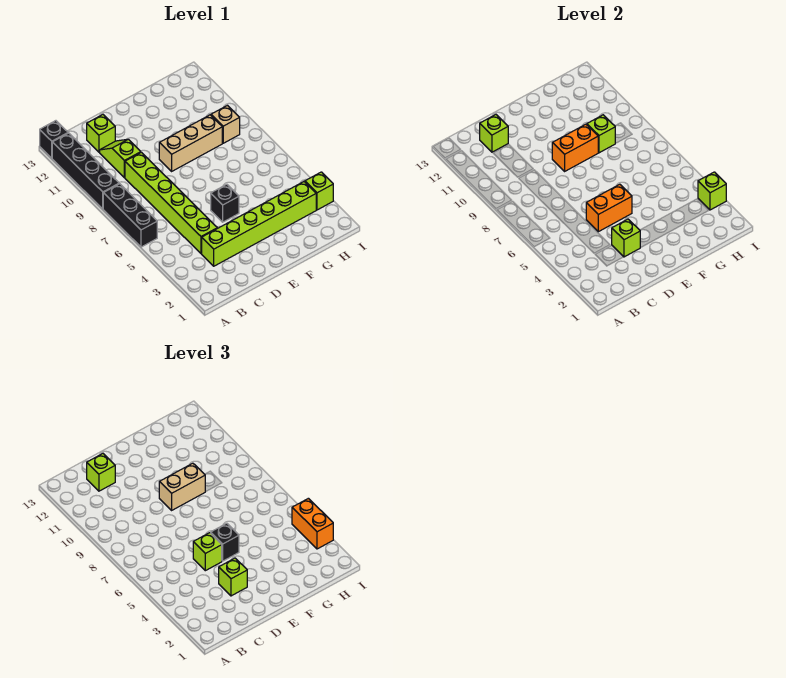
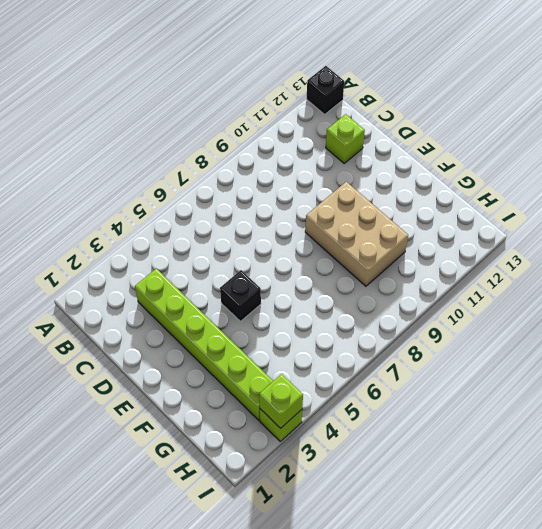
tan 2x3 brick [305,182,408,286] -> tan 1x3 brick [159,115,222,171]
none -> black 1x3 brick [103,184,157,247]
none -> black 1x4 brick [52,133,119,209]
none -> lime 1x6 brick [125,152,217,254]

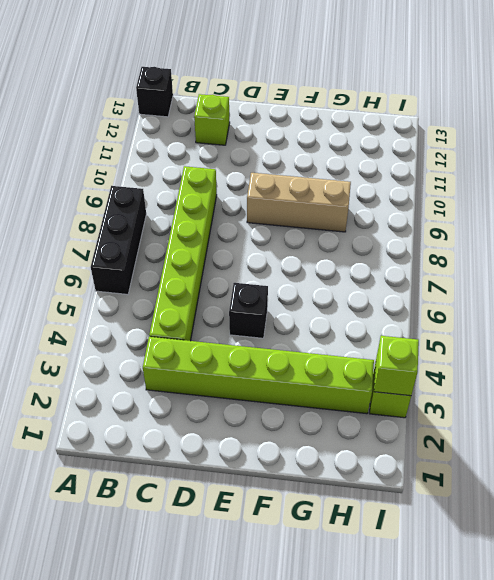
none -> black 1x4 brick [52,133,119,209]
none -> lime 1x2 slope [100,139,141,178]
none -> tan 1x1 brick [211,105,240,143]

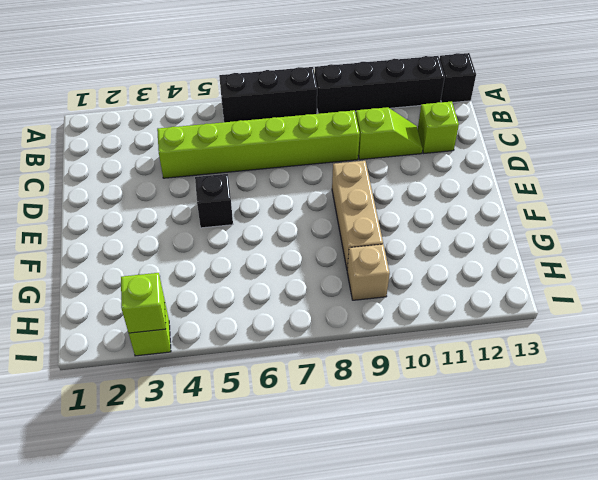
none -> lime 1x6 brick [202,182,316,266]
none -> lime 1x1 brick [480,115,508,152]
none -> lime 1x1 brick [612,219,640,257]

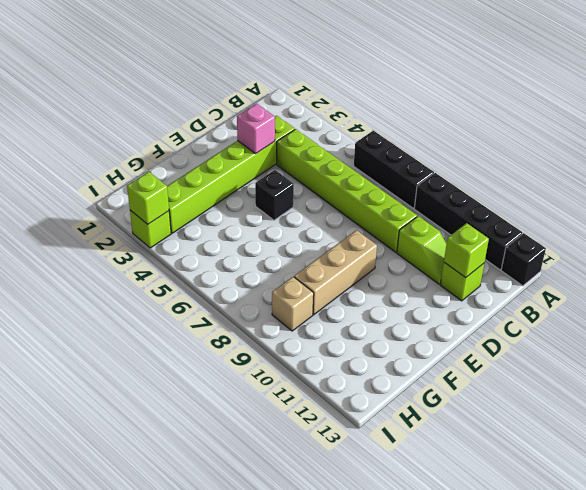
pink 1x1 brick [237,104,275,153] -> lime 1x1 brick [612,219,640,257]
none -> orange 1x2 brick [586,184,632,232]
none -> orange 1x2 brick [552,124,598,171]
none -> lime 1x1 brick [587,115,615,153]

